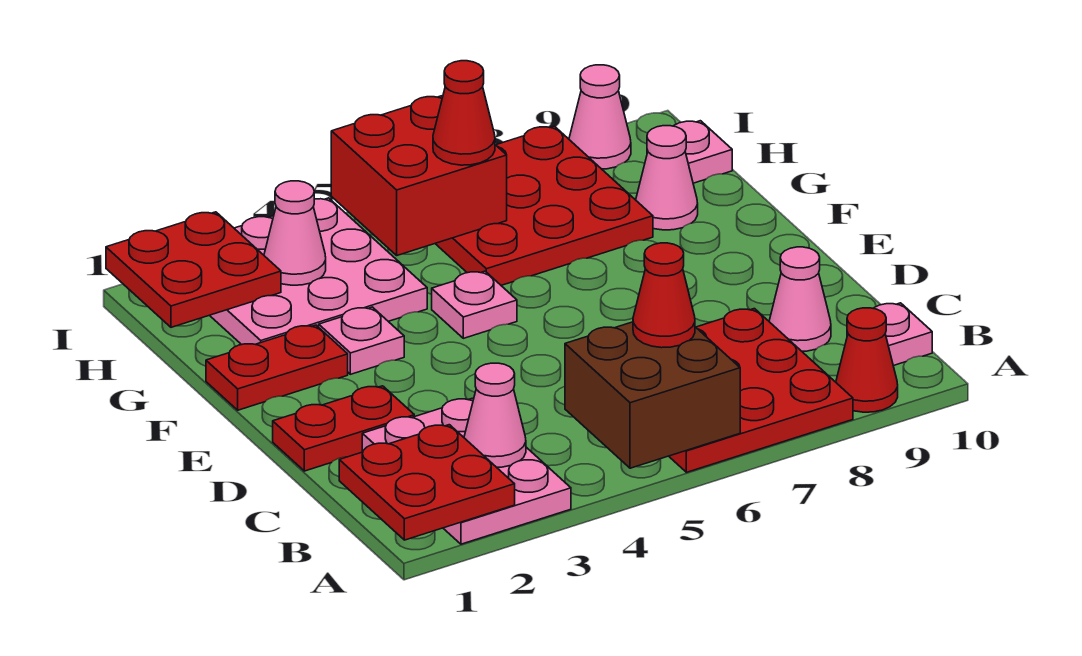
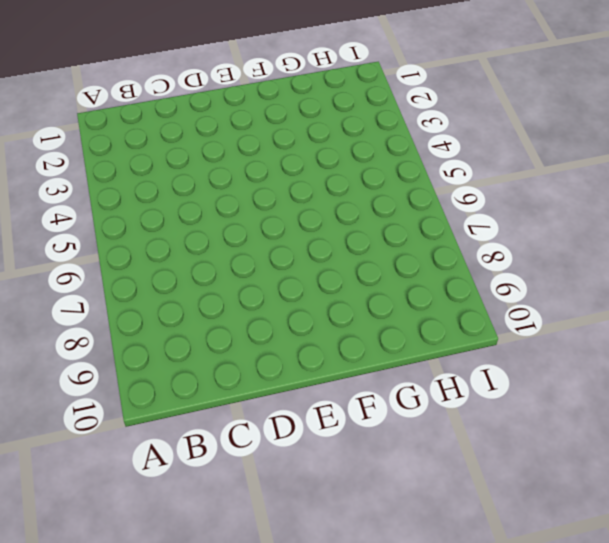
none -> pink 2x3 plate [362,398,571,544]
none -> red 3x3 plate [669,309,853,472]
none -> red 1x1 cone [836,308,898,412]

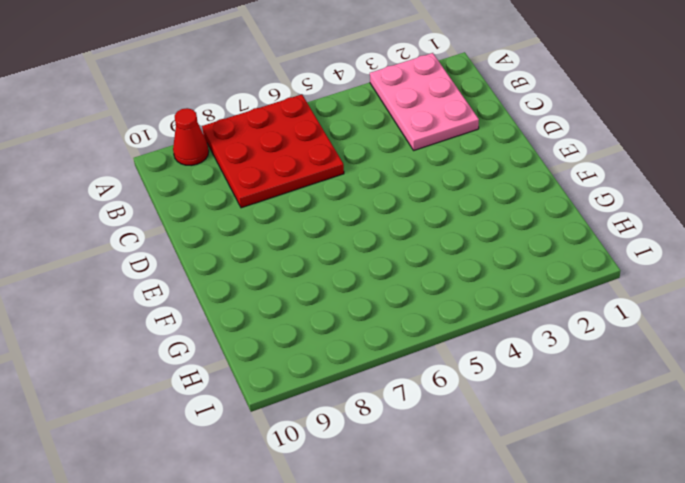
none -> pink 1x1 plate [847,303,932,366]
none -> pink 1x1 cone [769,247,831,351]
none -> red 1x2 plate [273,386,414,471]

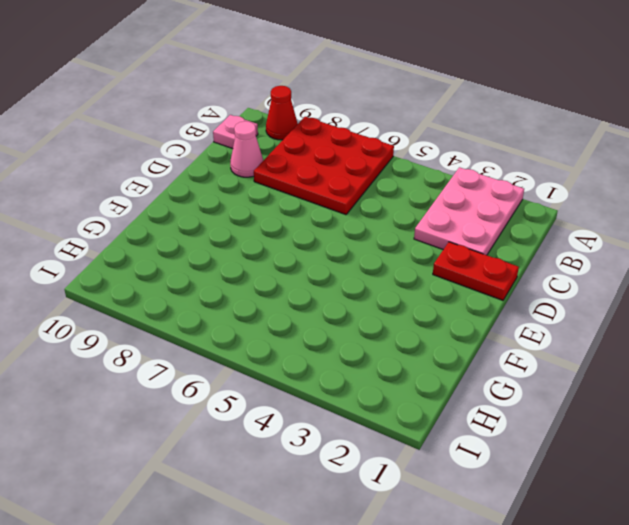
none -> red 1x2 plate [206,325,348,410]
none -> pink 1x1 plate [319,307,404,374]
none -> pink 1x1 plate [432,271,517,338]

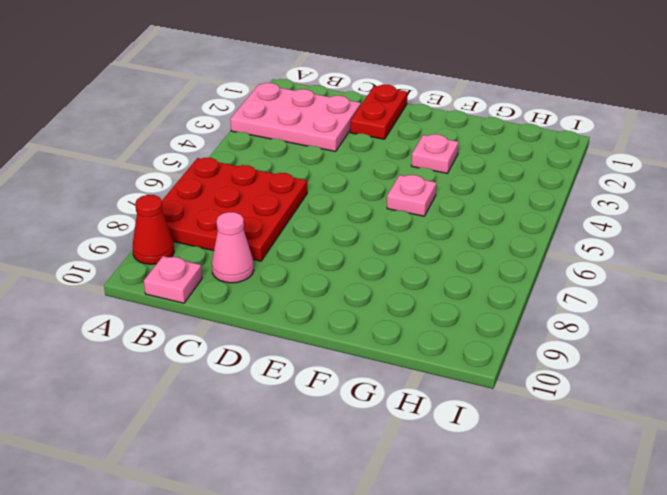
none -> red 1x2 plate [206,325,348,410]
none -> pink 3x3 plate [210,198,427,345]
none -> red 3x3 plate [435,126,653,285]

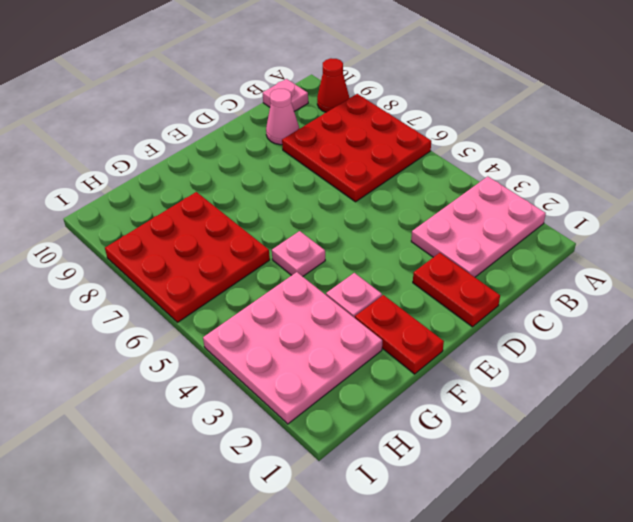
none -> pink 1x1 cone [636,126,698,230]
none -> pink 1x1 plate [647,121,732,183]
none -> pink 1x1 cone [569,65,631,169]

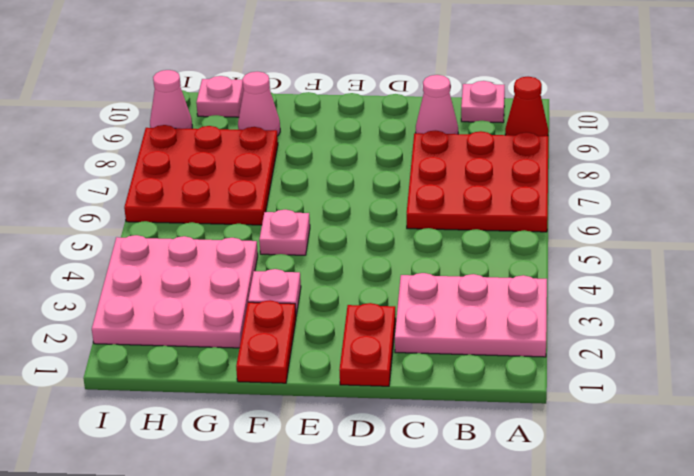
none -> red 2x2 plate [339,425,515,540]
none -> brown 2x2 brick [565,322,740,468]
none -> pink 1x1 cone [464,363,526,467]

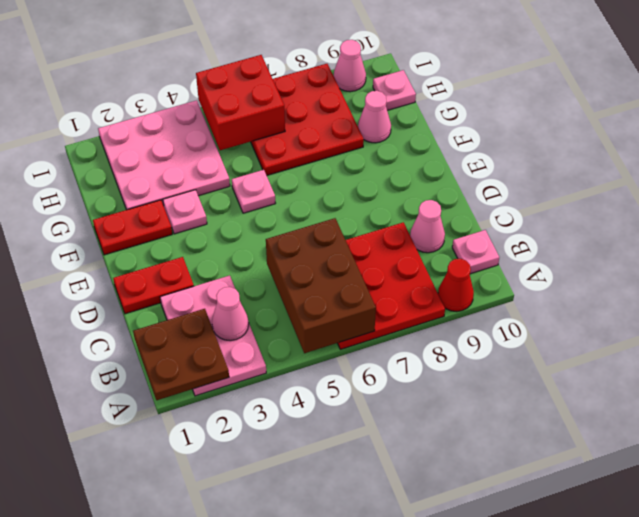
brown 2x2 plate [133,309,229,400] -> red 2x2 plate [339,425,515,540]
brown 2x3 brick [266,218,376,353] -> brown 2x2 brick [565,322,740,468]
none -> red 2x2 plate [106,212,281,327]
none -> pink 1x1 cone [264,181,326,285]
none -> red 1x1 cone [633,243,695,348]

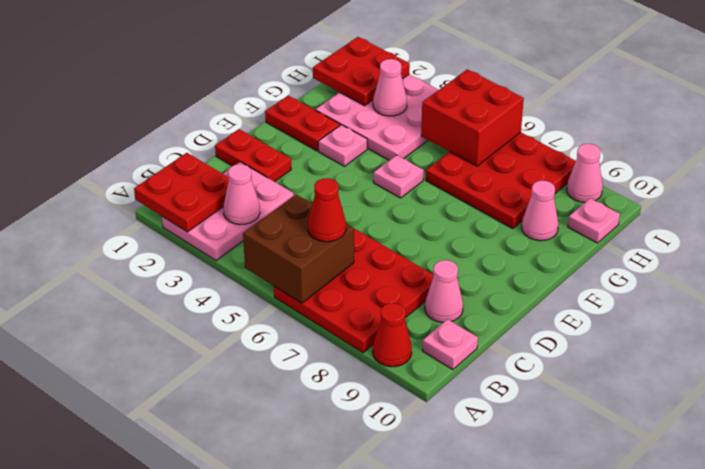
none -> red 1x1 cone [433,61,495,165]

